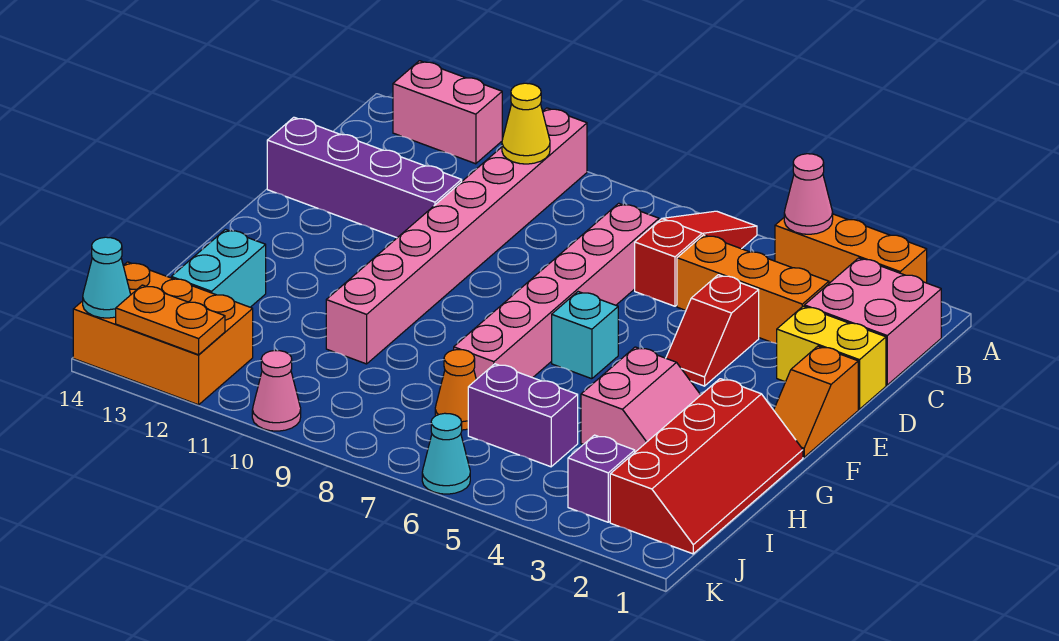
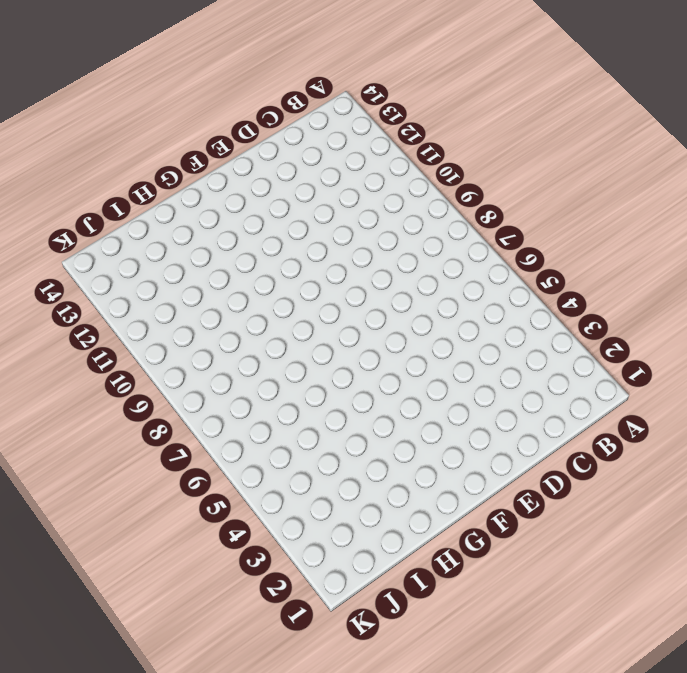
none -> orange 1x3 brick [775,214,927,283]
none -> red 1x3 slope [635,211,757,306]
none -> pink 1x8 brick [326,108,587,364]

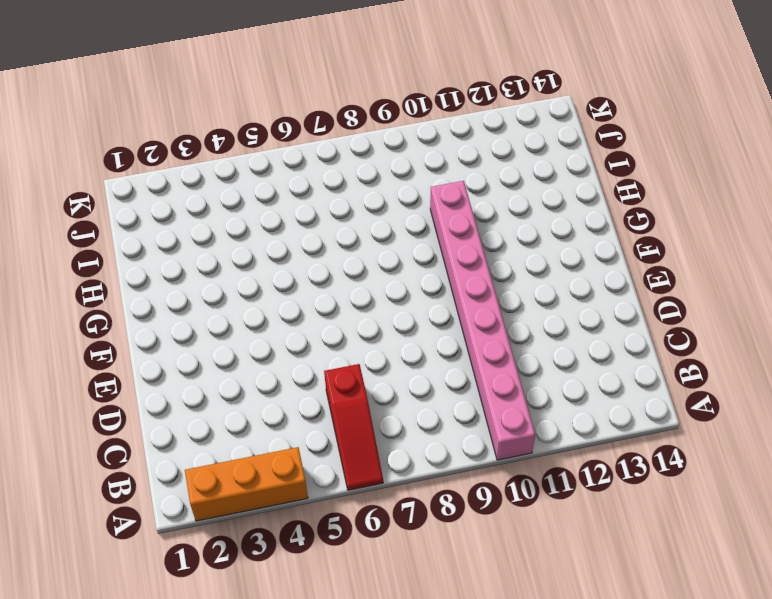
none -> pink 1x2 brick [393,61,502,164]
none -> pink 2x2 brick [805,258,941,385]
none -> orange 1x3 brick [677,235,829,344]

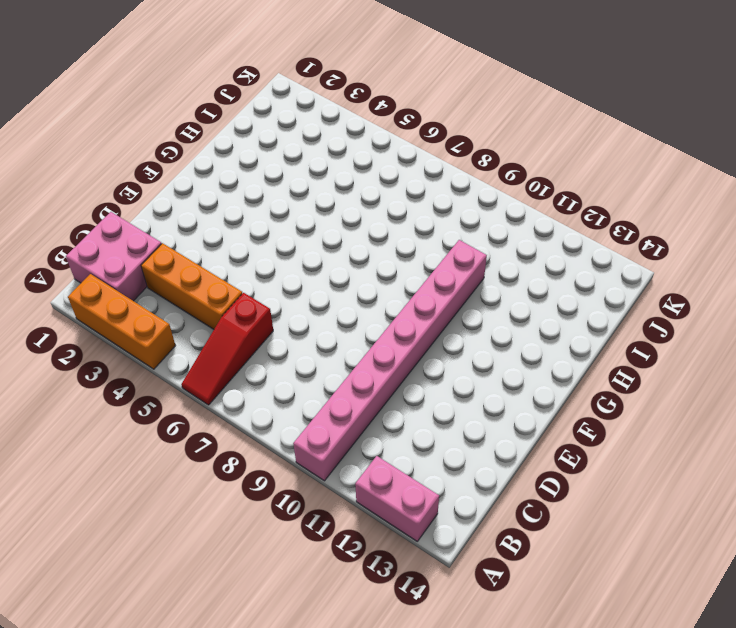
none -> pink 1x6 brick [454,203,659,380]
none -> yellow 1x2 brick [777,306,886,409]
none -> red 1x2 slope [666,275,759,386]

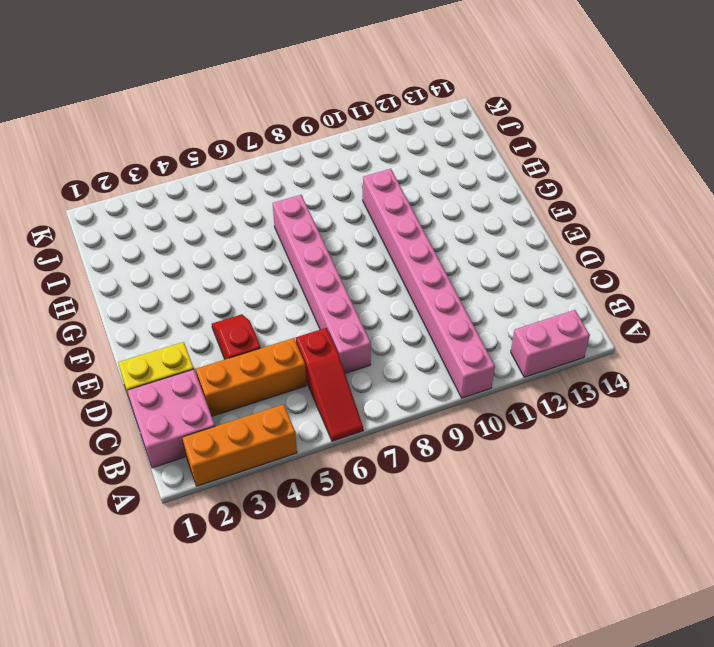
none -> purple 1x4 brick [267,117,462,238]
none -> orange 1x2 slope [774,346,858,457]
none -> cyan 1x1 brick [552,292,618,379]

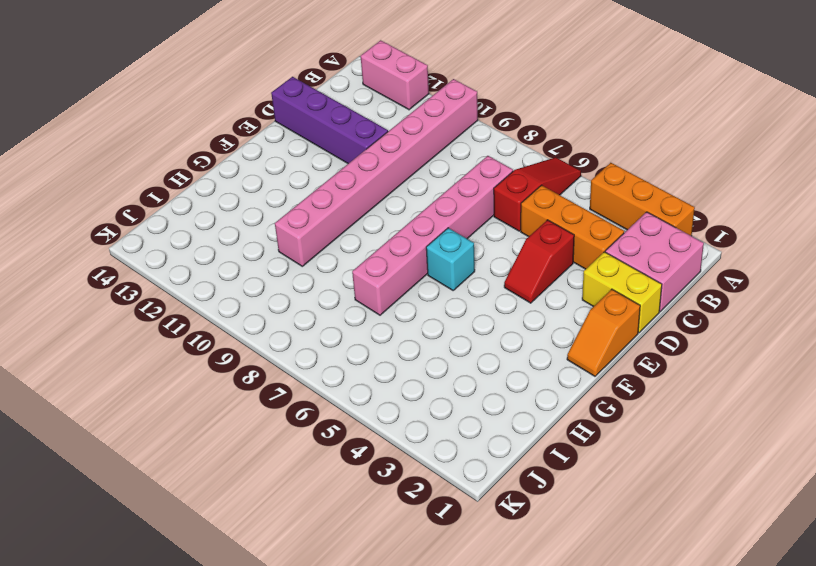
none -> red 2x4 slope [610,379,803,554]
none -> pink 2x2 slope [581,347,700,452]
none -> cyan 1x2 brick [171,230,266,307]

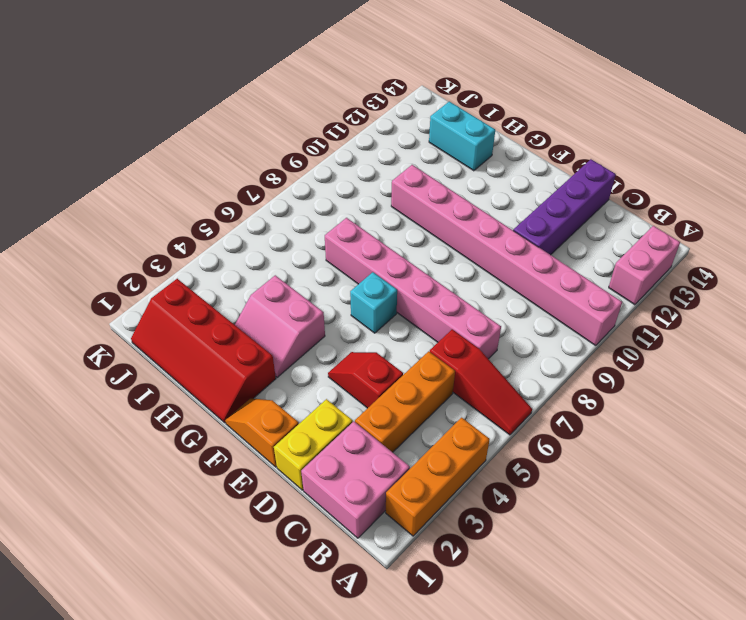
none -> purple 1x2 brick [468,364,578,467]
none -> orange 1x1 cone [435,350,476,430]
none -> purple 1x1 brick [568,435,635,522]

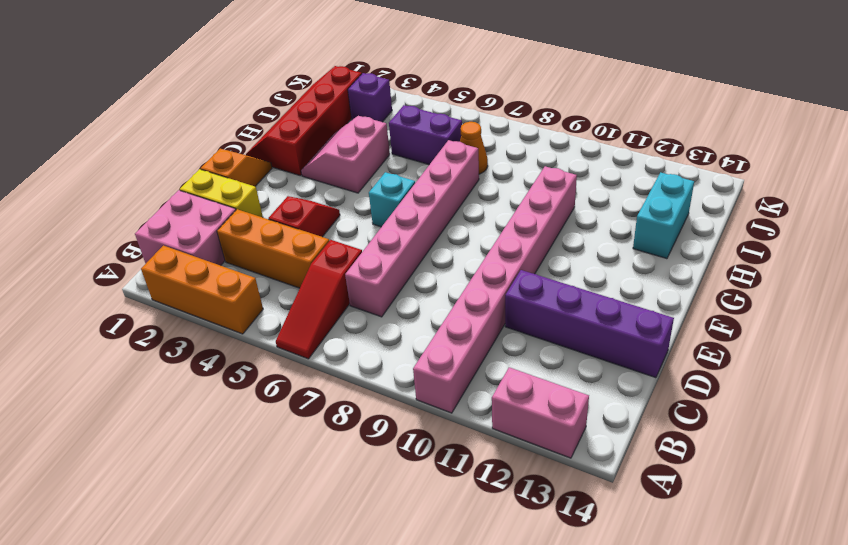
none -> orange 2x3 brick [73,262,253,405]
none -> cyan 1x1 cone [422,413,470,494]
none -> pink 1x1 cone [252,350,301,431]

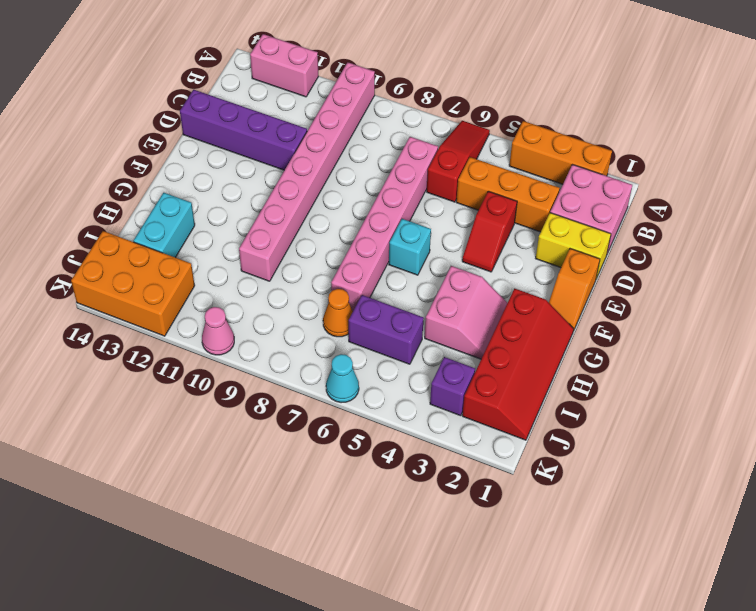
none -> pink 1x1 cone [784,154,833,234]
none -> yellow 1x1 cone [502,83,550,164]
none -> orange 1x2 plate [116,285,225,355]

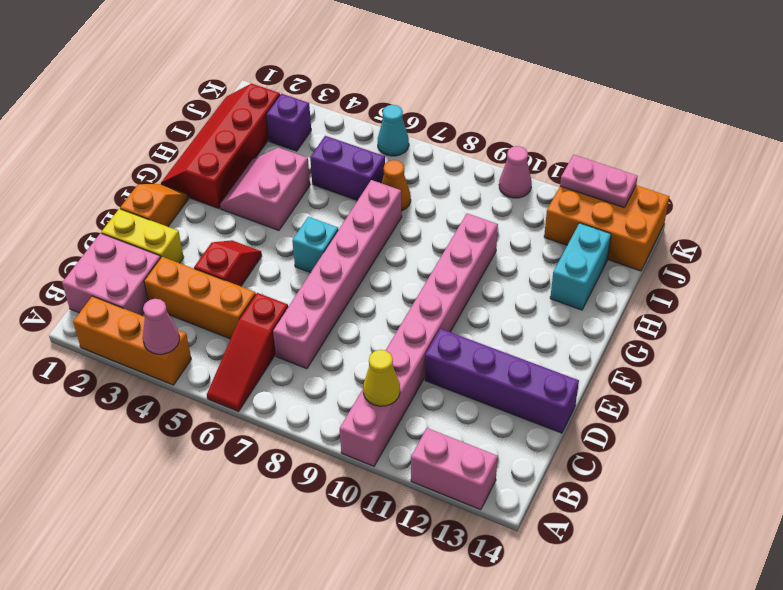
pink 1x2 plate [560,155,638,208] -> orange 1x2 plate [116,285,225,355]
none -> cyan 1x1 cone [83,237,131,318]

